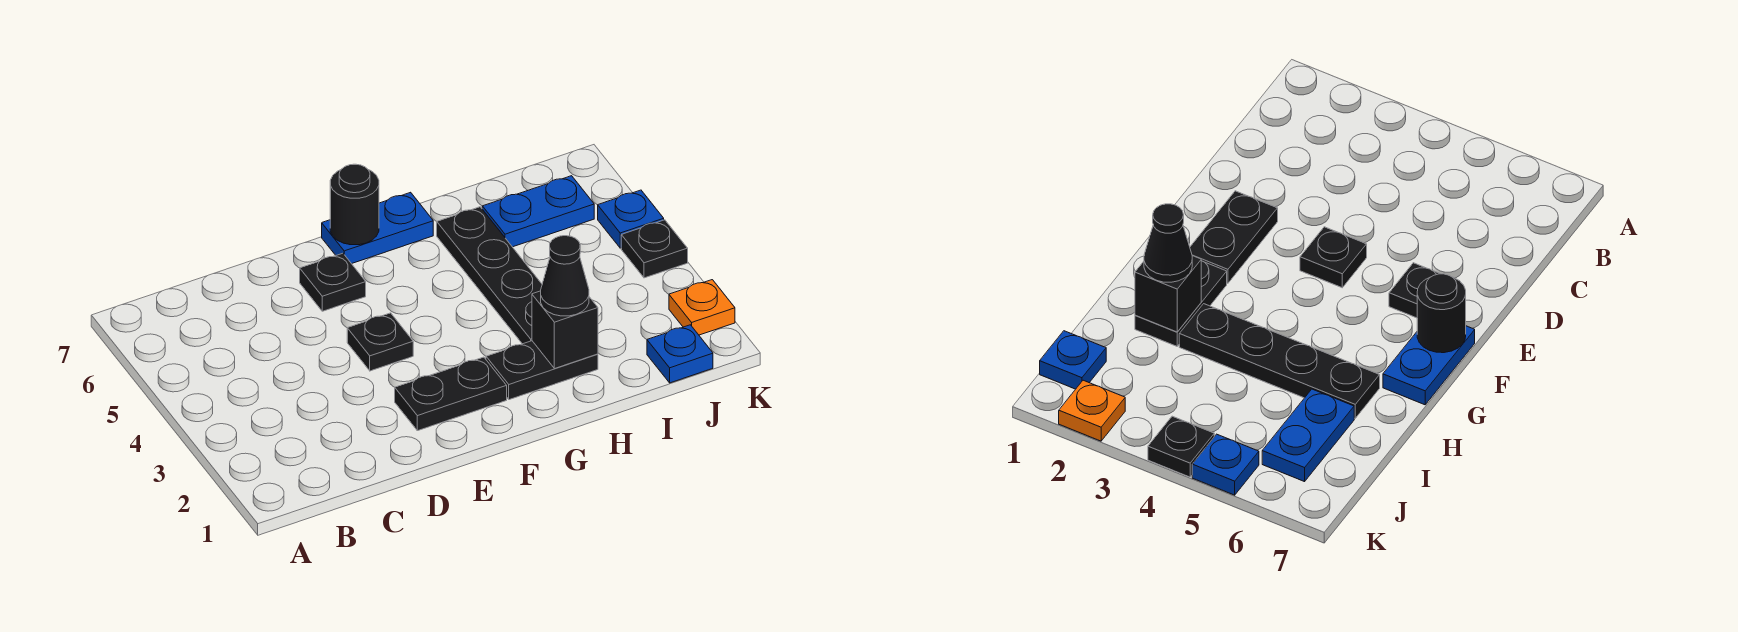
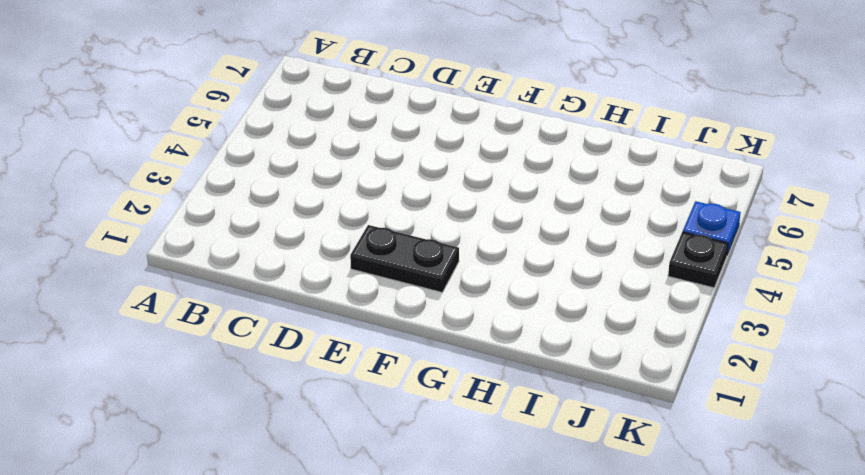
none -> black 1x1 plate [347,313,413,371]
none -> black 1x1 plate [300,253,366,311]
none -> blue 1x2 plate [322,192,433,264]

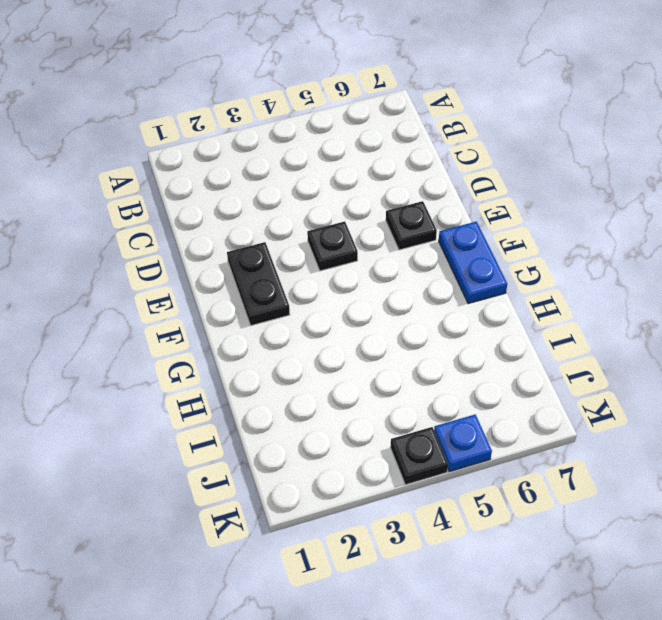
none -> black 1x2 plate [486,341,598,400]
none -> black 1x4 plate [437,207,542,344]
none -> blue 1x2 plate [482,176,594,247]

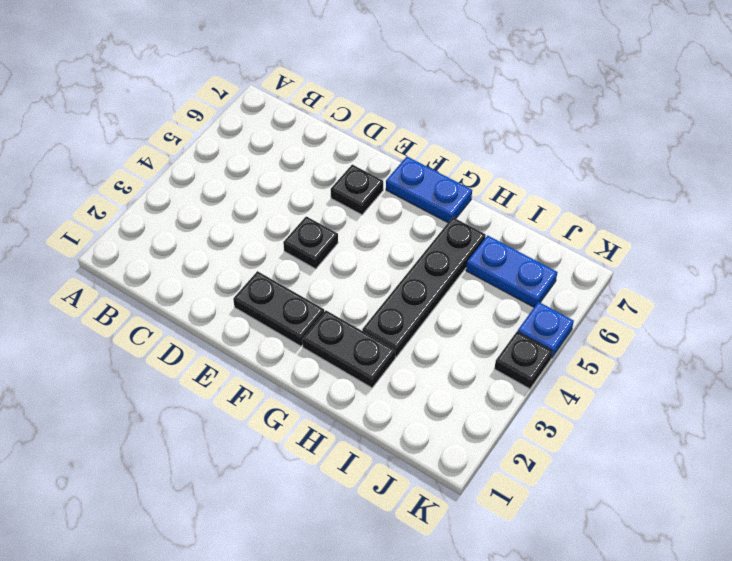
none -> blue 1x1 plate [647,325,713,383]
none -> orange 1x1 plate [669,280,735,335]
none -> black 1x1 round brick [330,164,379,245]

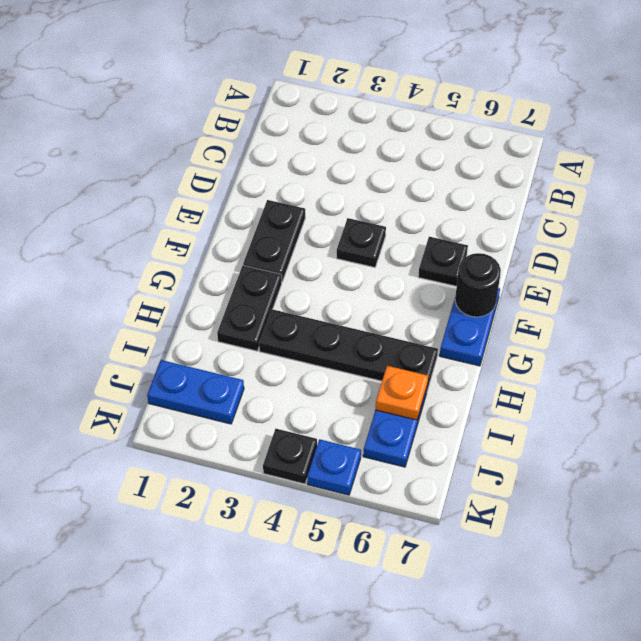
orange 1x1 plate [375,366,428,420] -> orange 1x1 plate moved to [669,280,735,335]
blue 1x2 plate [147,360,244,424] -> blue 1x1 plate [647,325,713,383]
none -> black 1x1 brick [532,291,598,369]
none -> black 1x1 cone [541,236,589,316]

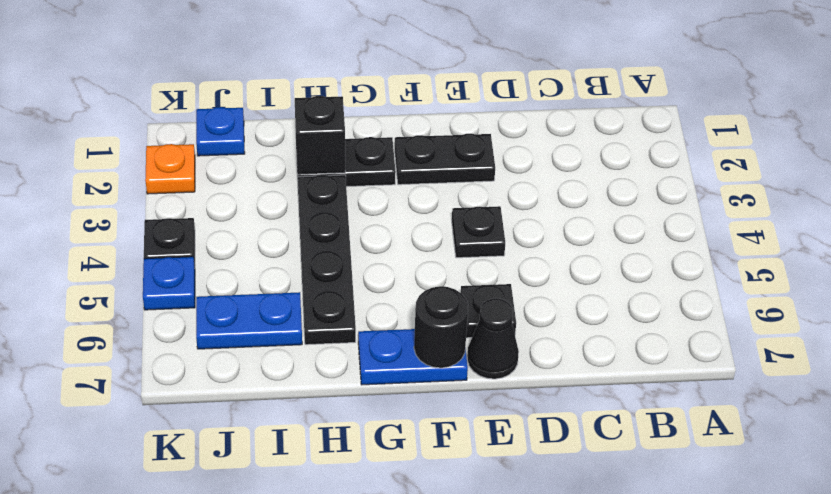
black 1x1 cone [467,298,519,379] -> black 1x1 cone moved to [541,236,589,316]

